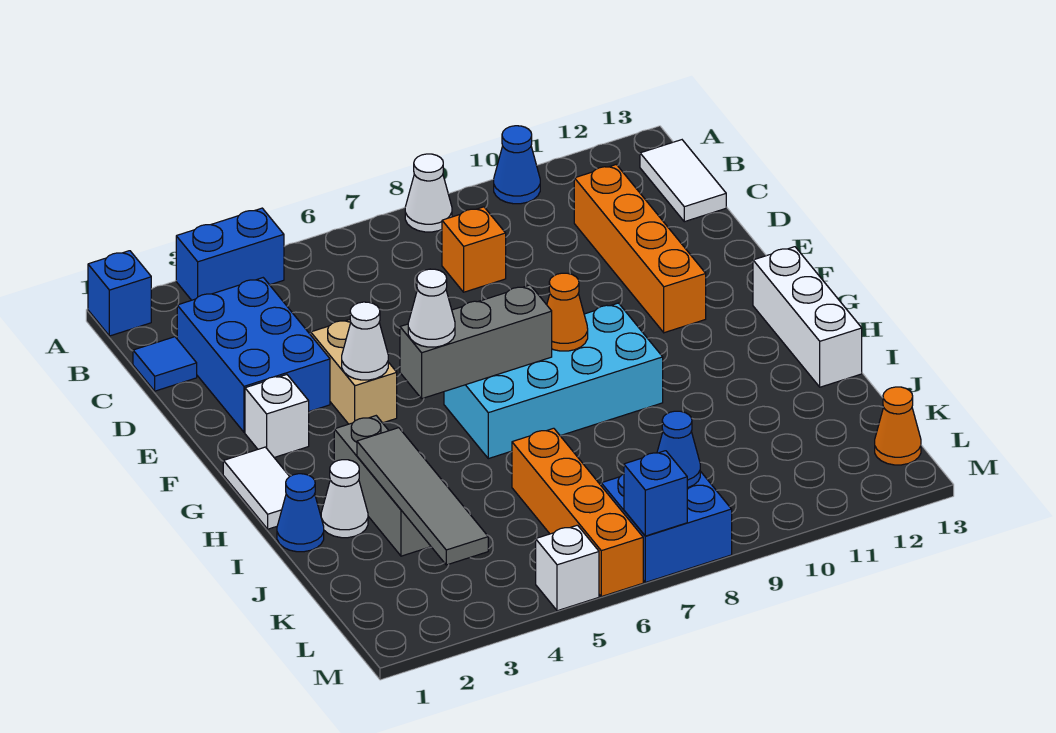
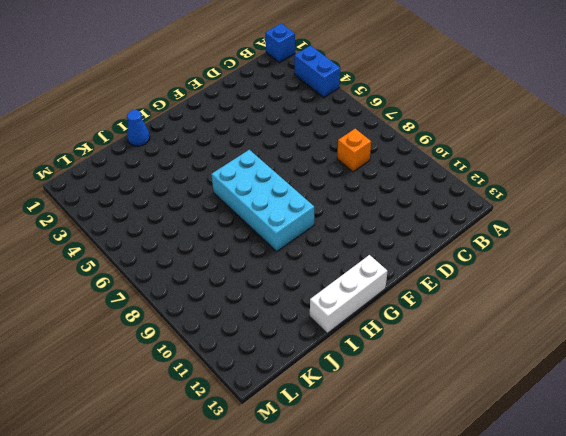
none -> white 1x1 cone [405,154,452,232]
none -> blue 1x1 cone [494,126,540,204]
none -> white 1x2 tile [640,140,726,222]

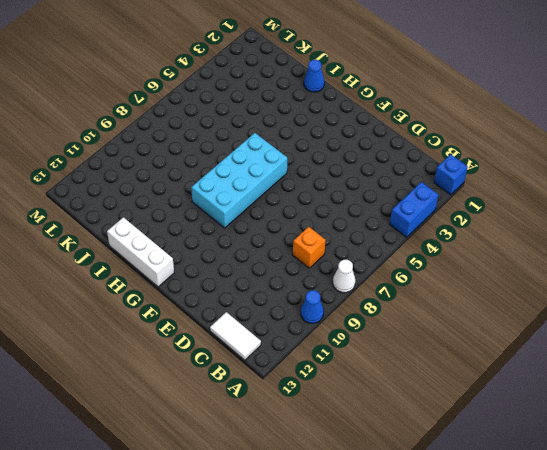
none -> blue 1x1 tile [133,337,197,391]
none -> blue 2x3 brick [177,278,330,432]
none -> orange 1x4 brick [574,164,706,333]

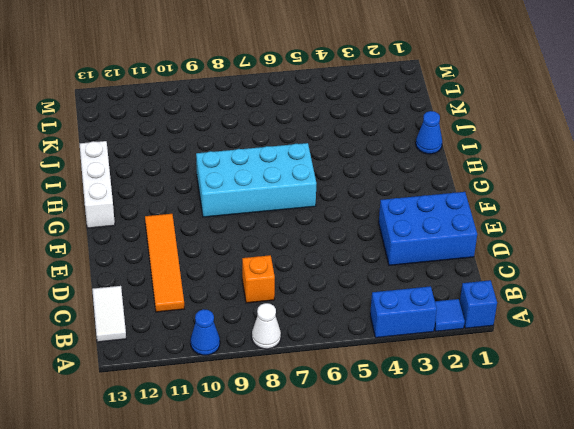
blue 1x1 tile [434,299,465,331] -> blue 1x1 tile moved to [133,337,197,391]
orange 1x4 tile [145,214,184,312] -> orange 1x4 brick [574,164,706,333]
blue 2x3 brick [379,192,477,265] -> blue 2x3 brick turned to [177,278,330,432]
none -> tan 1x2 brick [311,320,397,424]
none -> white 1x1 brick [245,375,309,457]
none -> white 1x2 tile [223,447,290,529]

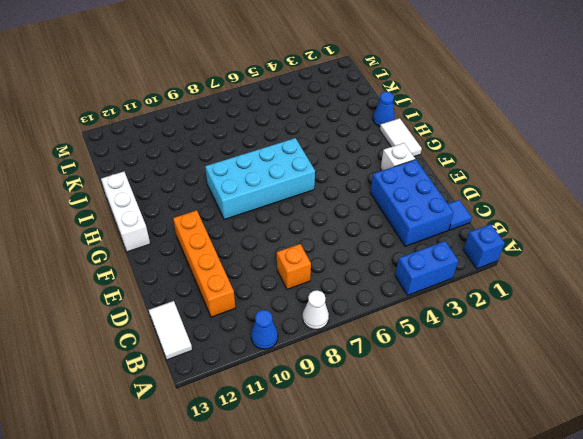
none -> tan 1x2 brick [311,320,397,424]
none -> grey 1x3 brick [334,416,431,556]
none -> white 1x1 cone [321,460,368,538]

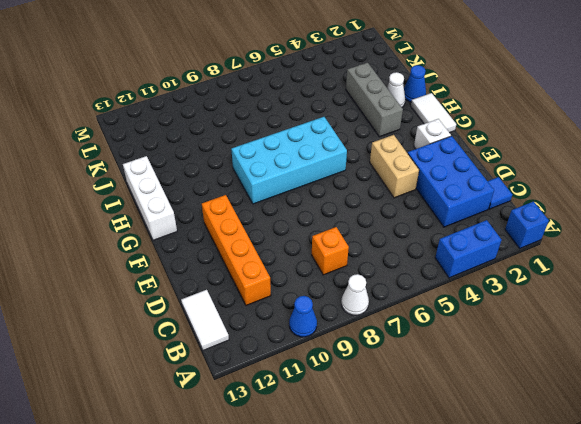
none -> orange 1x4 brick [512,428,643,597]
none -> blue 2x2 brick [601,471,732,582]
none -> orange 1x1 cone [875,387,921,465]

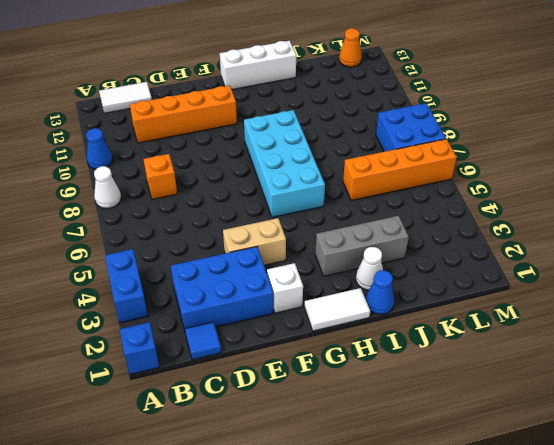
none -> white 1x1 brick [536,525,599,611]
none -> white 1x1 cone [342,302,388,380]
none -> grey 1x3 brick [400,285,552,399]

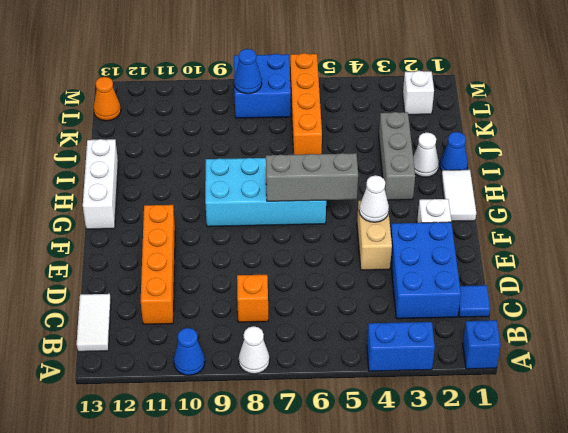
white 1x1 brick [403,71,434,115] -> white 1x1 brick moved to [536,525,599,611]
none -> orange 1x1 cone [547,273,588,351]
none -> grey 1x4 tile [357,428,488,565]
none -> blue 1x1 brick [624,451,687,536]

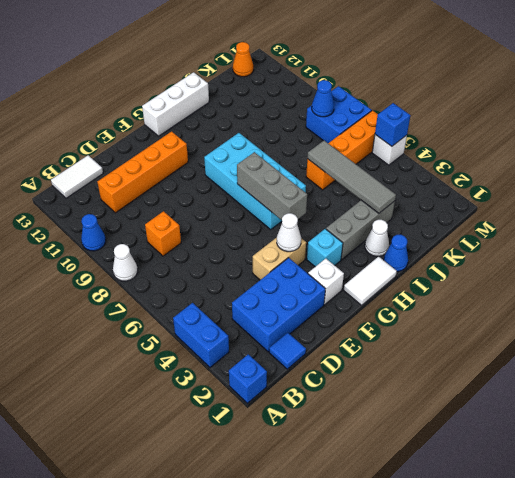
cyan 1x1 brick [307,229,343,267] -> none
grey 1x4 tile [307,141,396,213] -> grey 1x4 tile turned to [357,428,488,565]
blue 1x1 brick [375,103,410,147] -> blue 1x1 brick moved to [624,451,687,536]
none -> orange 1x1 cone [547,273,588,351]
none -> white 1x1 cone [408,269,455,347]

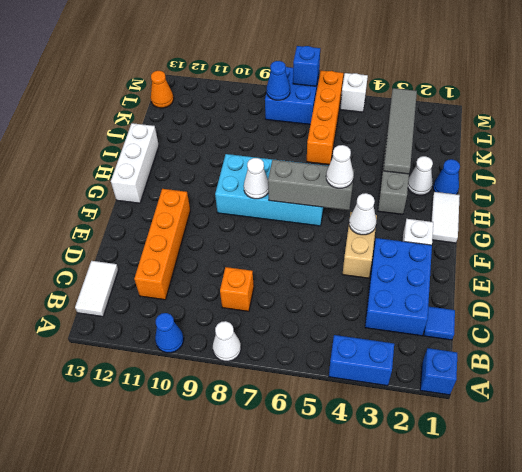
white 1x1 cone [244,158,268,199] -> orange 1x1 cone [547,273,588,351]

